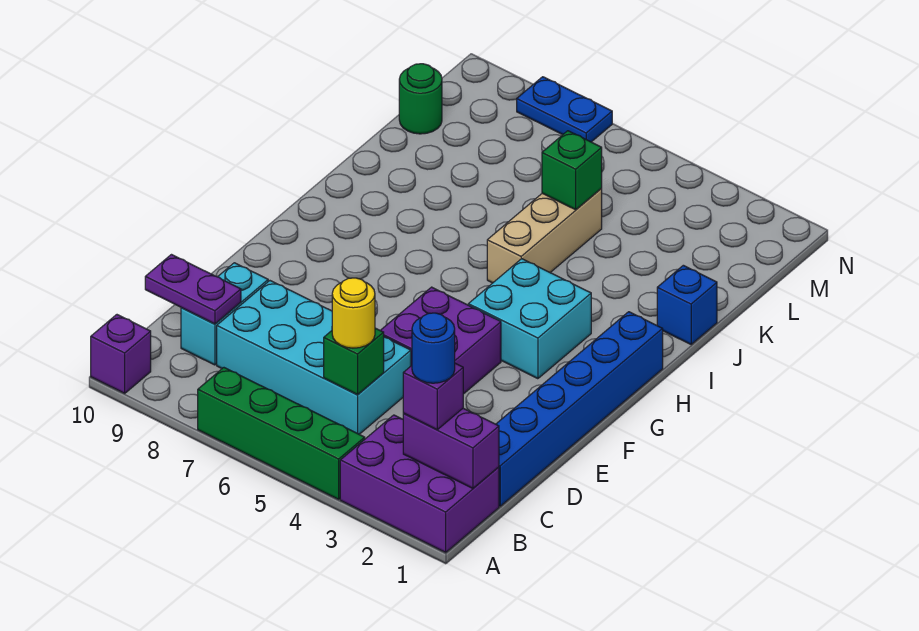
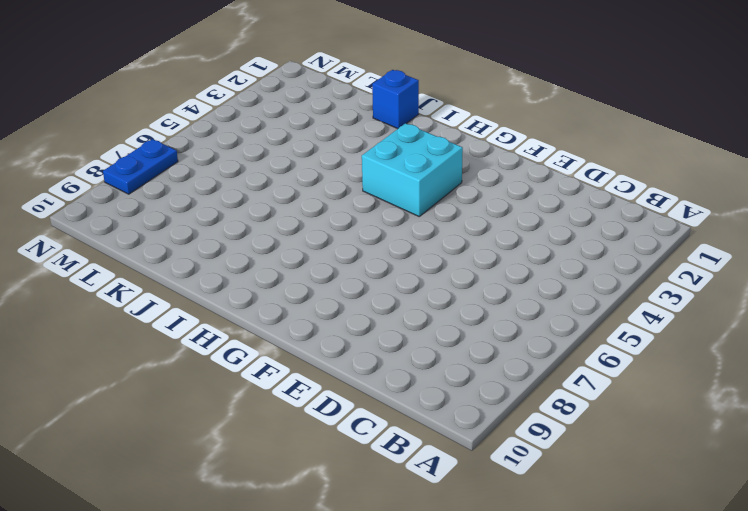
none -> purple 2x3 brick [340,415,499,552]
none -> green 1x4 brick [198,368,365,499]
none -> purple 1x1 brick [91,315,151,393]

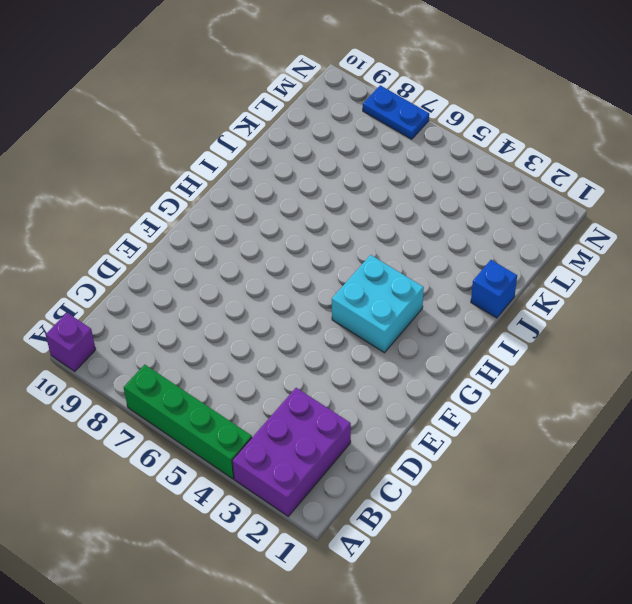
purple 2x3 brick [232,388,351,516] -> purple 2x3 brick turned to [340,415,499,552]
none -> blue 1x6 brick [496,312,663,506]
none -> cyan 2x4 brick [217,281,411,434]
none -> cyan 1x2 brick [181,263,268,365]

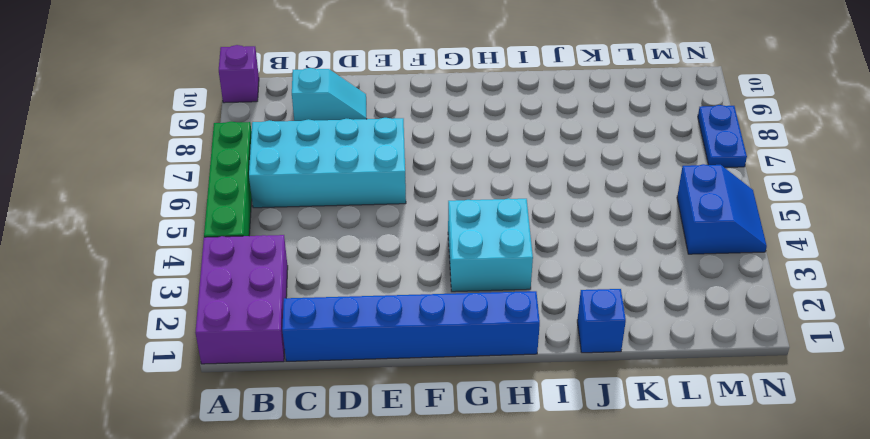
cyan 2x4 brick [249,118,406,208] -> cyan 2x4 brick turned to [217,281,411,434]
cyan 1x2 slope [292,68,366,121] -> cyan 1x2 brick [181,263,268,365]
blue 2x2 slope [677,164,767,254] -> none
none -> purple 2x2 brick [380,287,501,394]
none -> tan 1x3 brick [487,188,602,283]
none -> green 1x1 round brick [399,64,442,134]

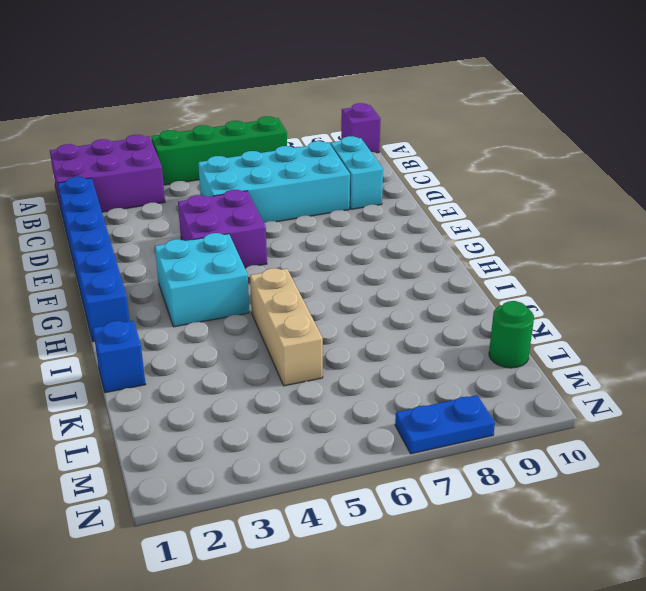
none -> purple 1x2 brick [403,408,499,488]
none -> green 1x1 brick [324,328,384,395]
none -> purple 1x2 plate [145,255,241,324]

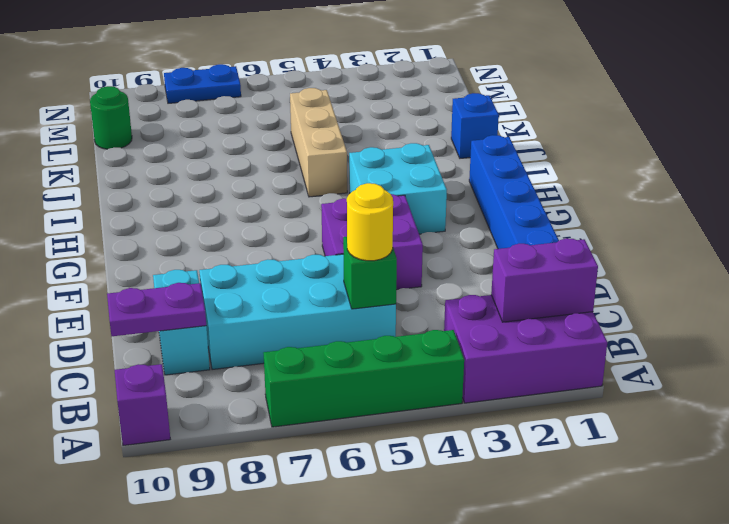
none -> green 1x1 brick [542,131,602,210]
none -> purple 1x1 brick [403,363,463,430]
none -> blue 1x1 round brick [412,313,455,383]

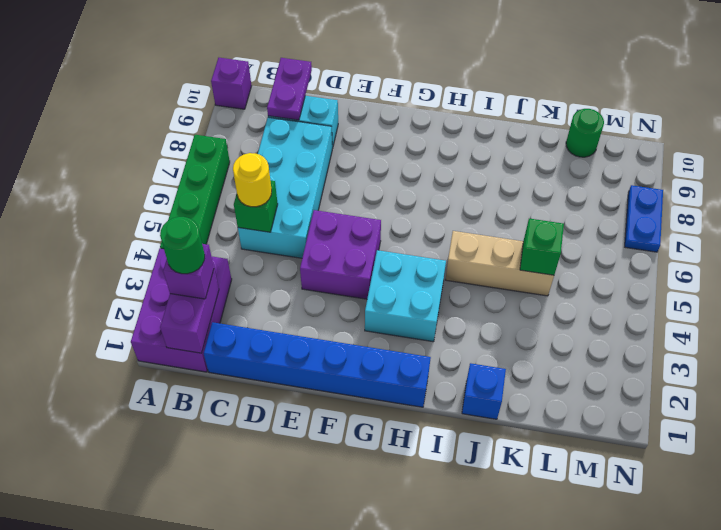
green 1x1 round brick [160,217,205,274] -> blue 1x1 round brick [412,313,455,383]

